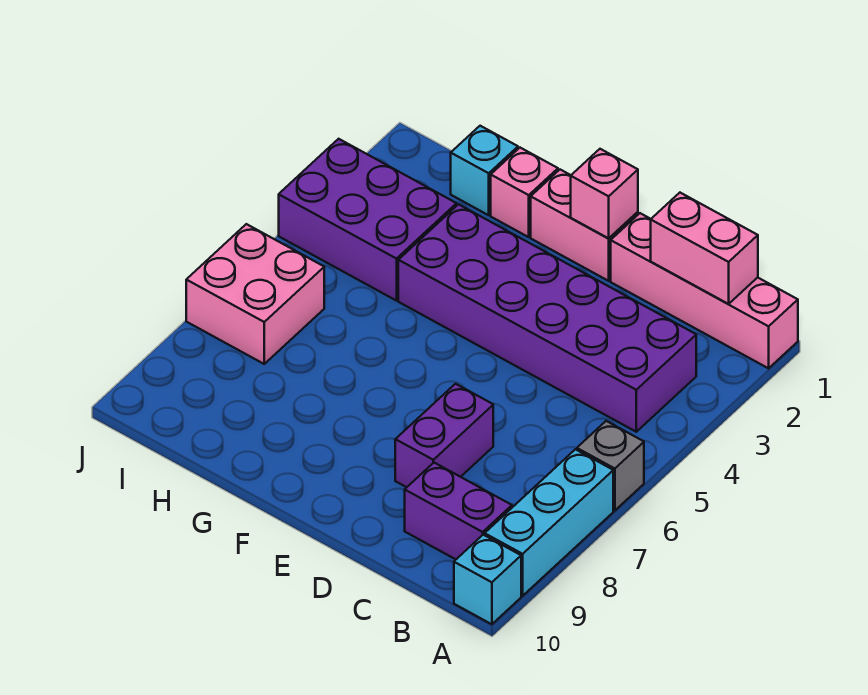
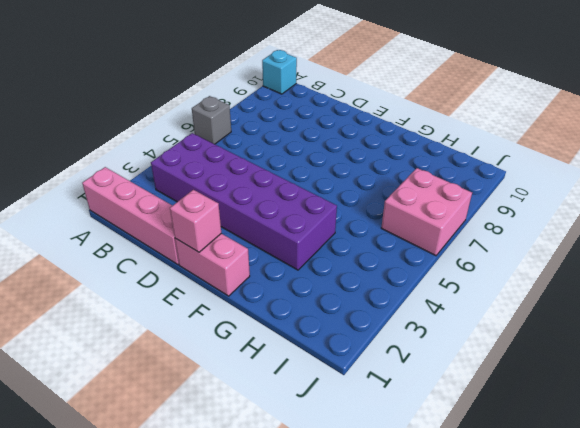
none -> cyan 1x3 brick [485,449,613,596]
none -> purple 1x2 brick [405,463,512,559]
none -> purple 1x2 brick [395,384,493,487]

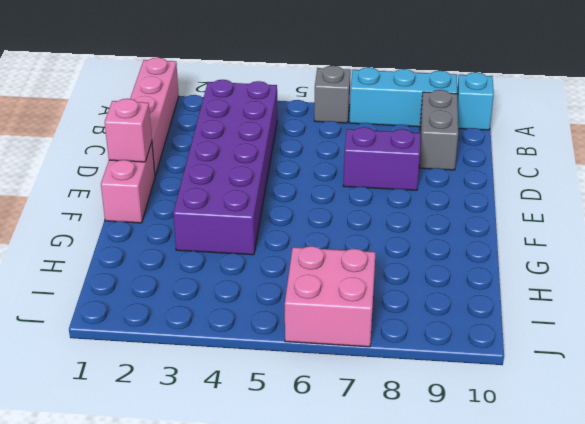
grey 1x2 brick [419,90,458,170] -> purple 1x2 brick [405,463,512,559]
none -> pink 1x1 brick [491,148,558,237]
none -> cyan 1x1 brick [451,126,518,215]
none -> purple 2x3 brick [279,139,457,301]

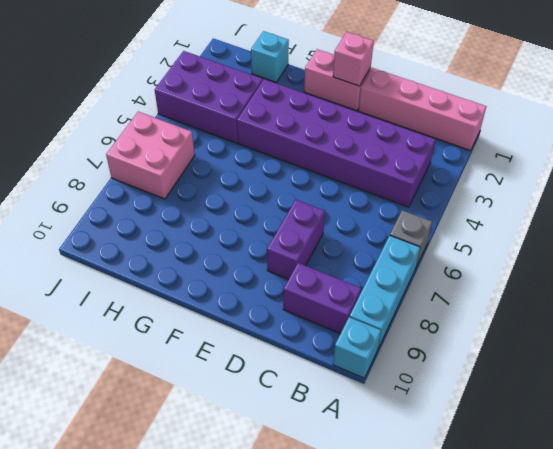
none -> pink 1x1 brick [491,148,558,237]
none -> pink 1x2 brick [651,193,758,304]

